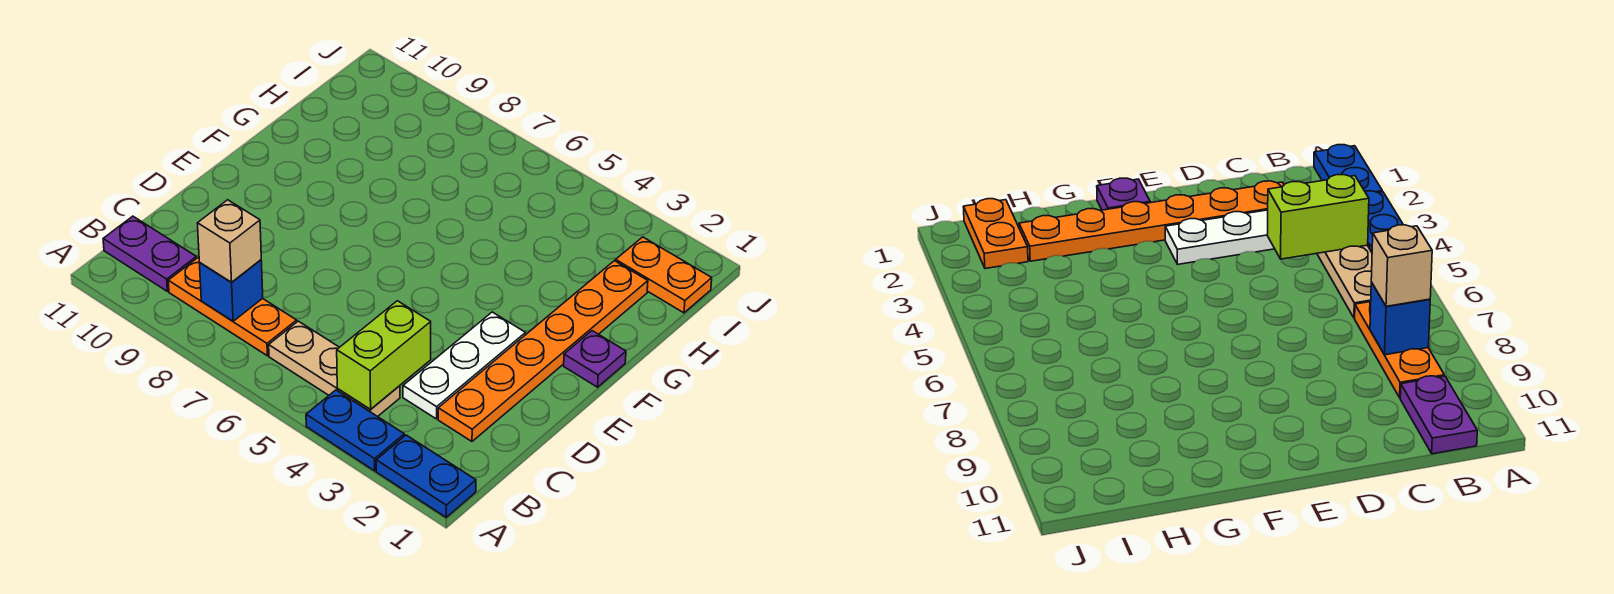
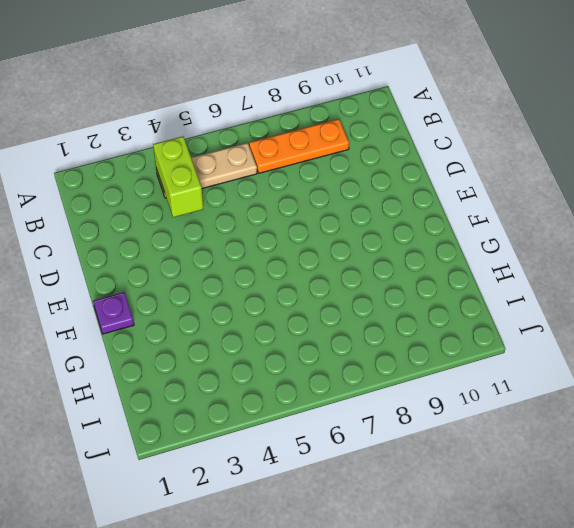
none -> blue 1x2 plate [376,435,476,517]
none -> blue 1x2 plate [306,390,404,471]
none -> purple 1x2 plate [103,216,196,291]

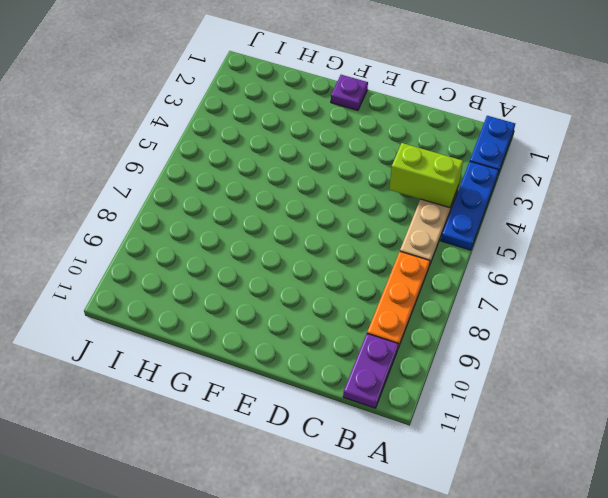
blue 1x3 plate [441,161,499,250] -> blue 1x2 plate [306,390,404,471]
none -> orange 1x6 plate [438,261,648,441]
none -> white 1x3 plate [403,312,526,419]
none -> orange 1x2 plate [616,237,712,313]

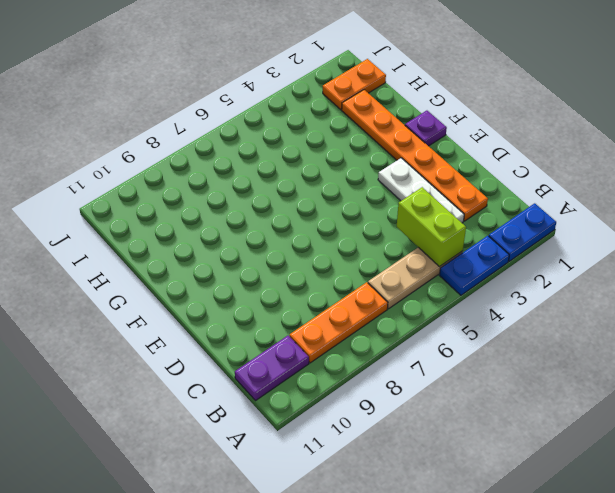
none -> blue 1x1 brick [200,260,263,321]
none -> tan 1x1 brick [197,200,261,282]

